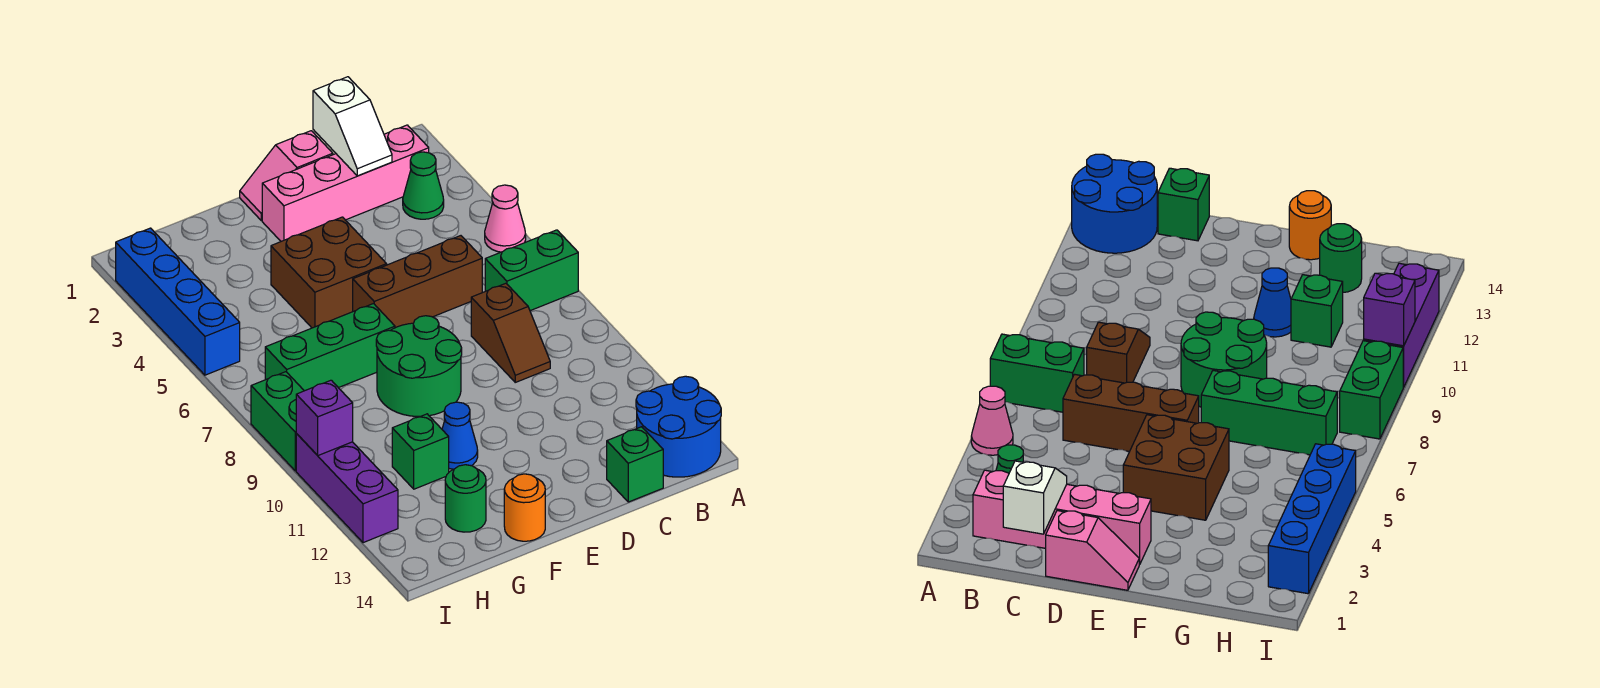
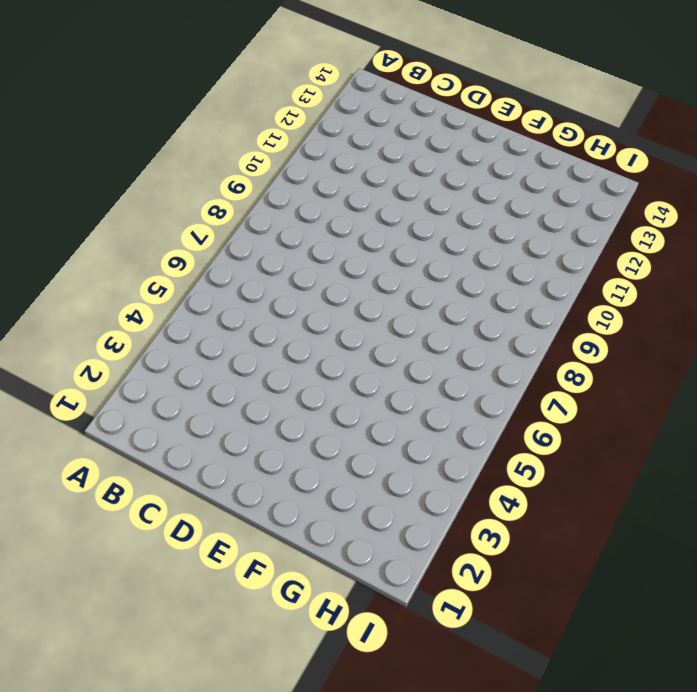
none -> pink 1x1 cone [485,185,526,252]
none -> green 1x2 brick [485,230,578,311]
none -> blue 2x2 round brick [636,376,721,477]

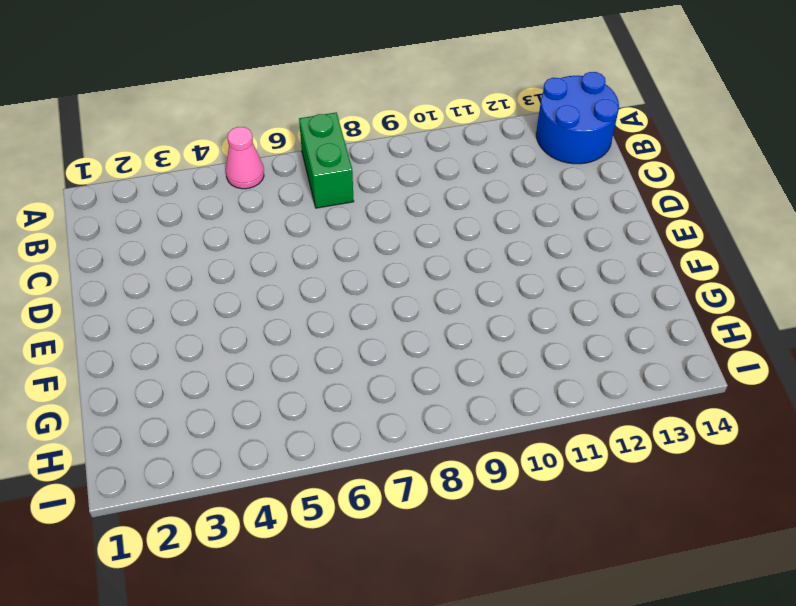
none -> pink 1x4 brick [262,125,429,241]
none -> green 1x1 cone [403,152,444,219]
none -> brown 1x3 brick [353,236,482,328]

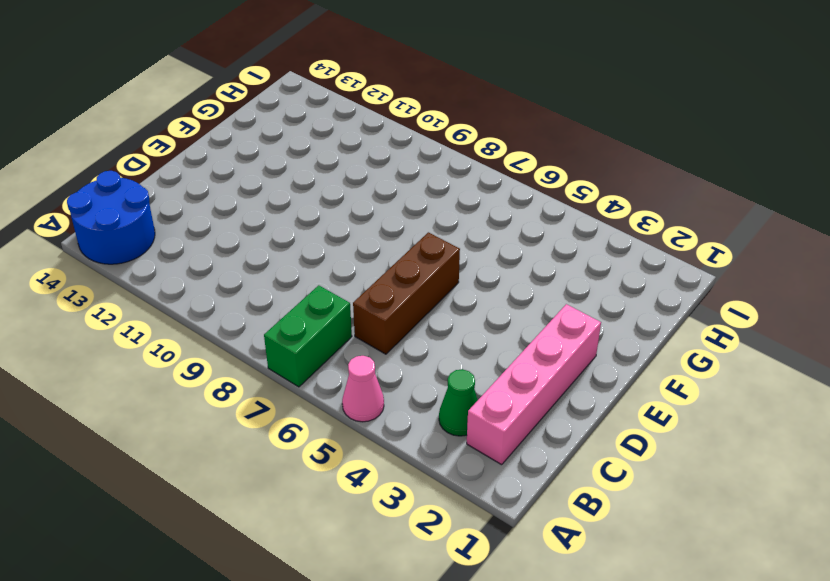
none -> brown 1x2 slope [471,283,550,382]
none -> green 1x1 brick [607,427,663,502]
none -> pink 1x2 slope [240,131,333,221]

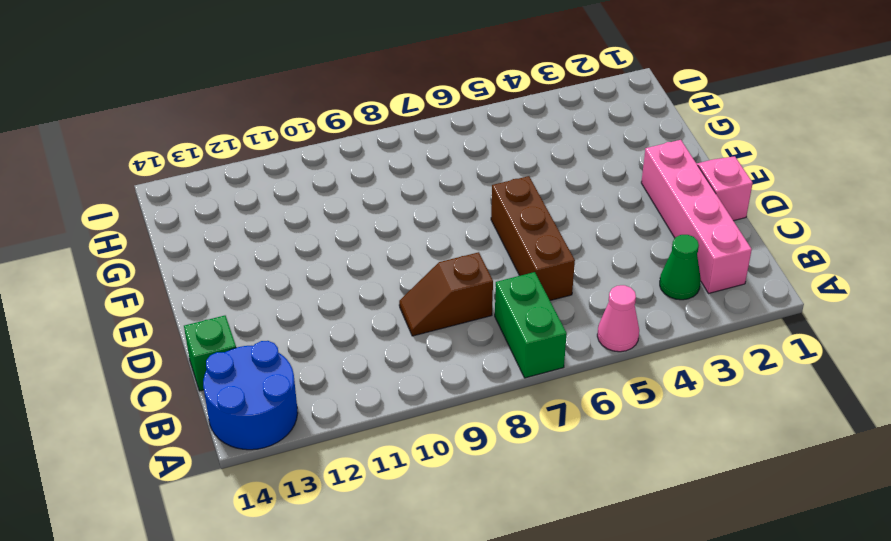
none -> brown 2x2 brick [271,217,387,328]
none -> green 2x2 round brick [376,316,462,416]
none -> green 1x3 brick [265,304,395,391]

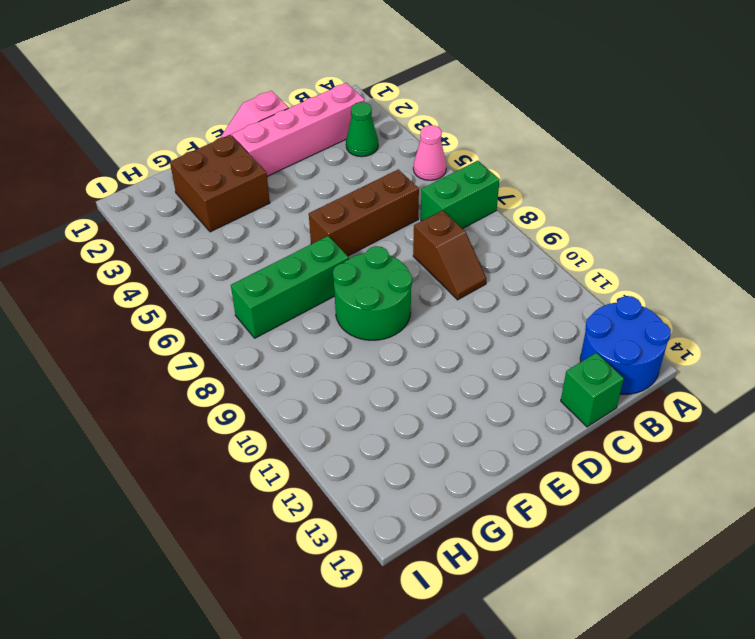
brown 2x2 brick [170,135,270,232] -> brown 2x2 brick moved to [271,217,387,328]
none -> blue 1x1 cone [442,402,478,469]
none -> orange 1x1 round brick [504,474,545,541]
none -> green 1x1 brick [392,414,449,489]

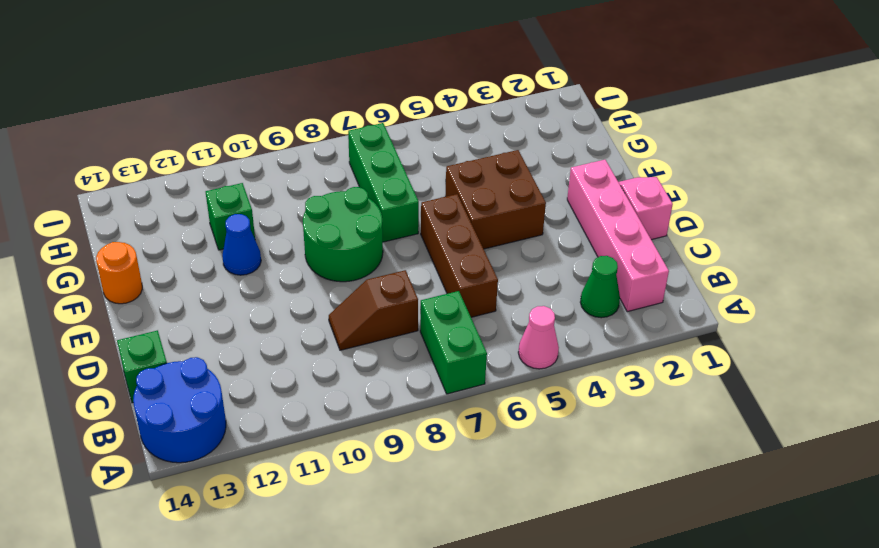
none -> green 1x1 round brick [445,465,486,532]
none -> blue 1x4 brick [116,228,240,375]
none -> green 1x2 brick [251,372,304,471]

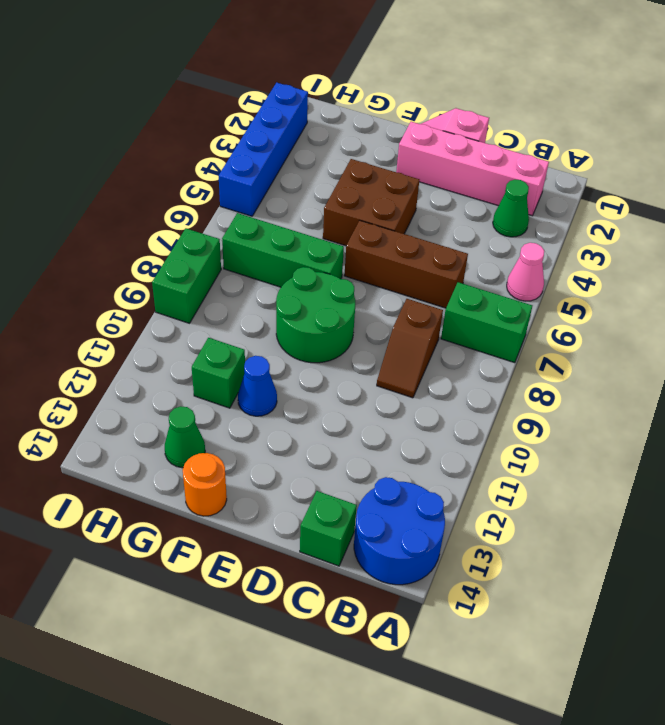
green 1x1 cone [165,406,205,468] -> green 1x1 round brick [445,465,486,532]
none -> purple 1x3 brick [296,434,398,543]
none -> white 1x2 slope [313,77,392,176]
none -> purple 1x1 brick [296,380,353,455]

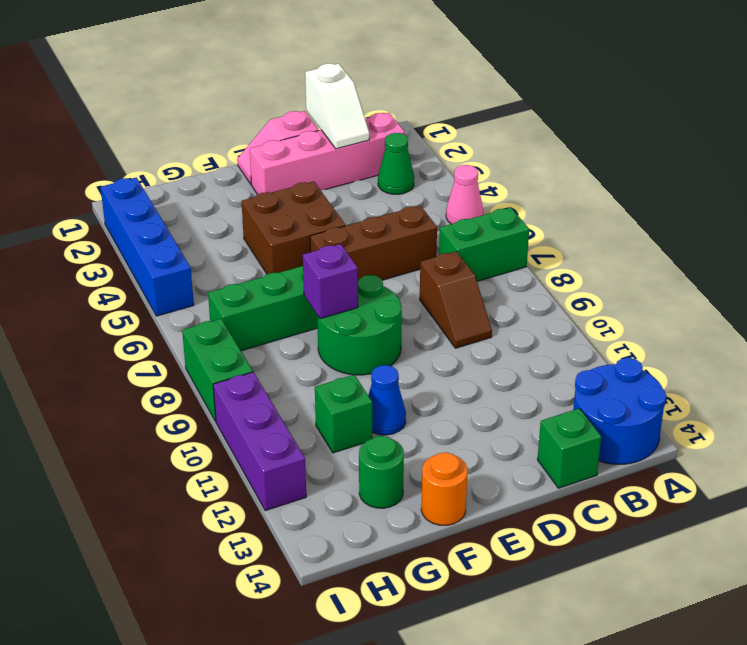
purple 1x1 brick [303,244,358,319] -> purple 1x1 brick moved to [296,380,353,455]

